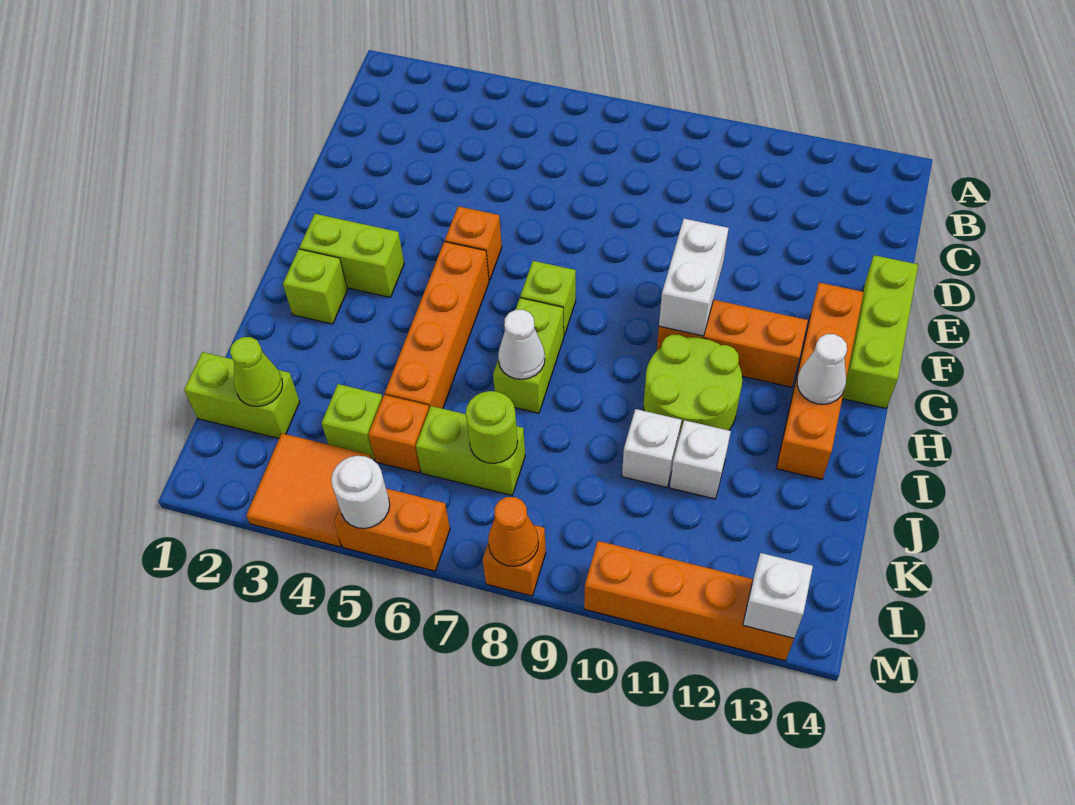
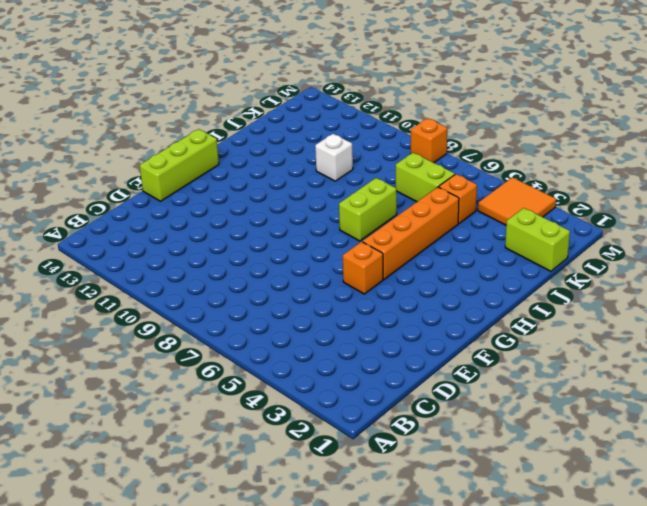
none -> orange 1x4 brick [776,283,864,479]
none -> lime 1x2 brick [299,214,404,297]
none -> lime 1x1 brick [520,261,576,335]

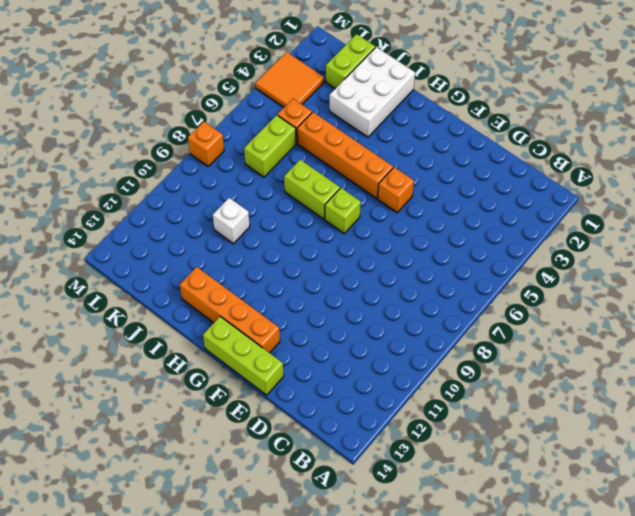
white 2x3 brick [330,47,415,137] -> none
none -> lime 1x2 brick [299,214,404,297]
none -> orange 1x3 brick [657,300,808,387]
none -> lime 1x1 brick [283,249,348,324]

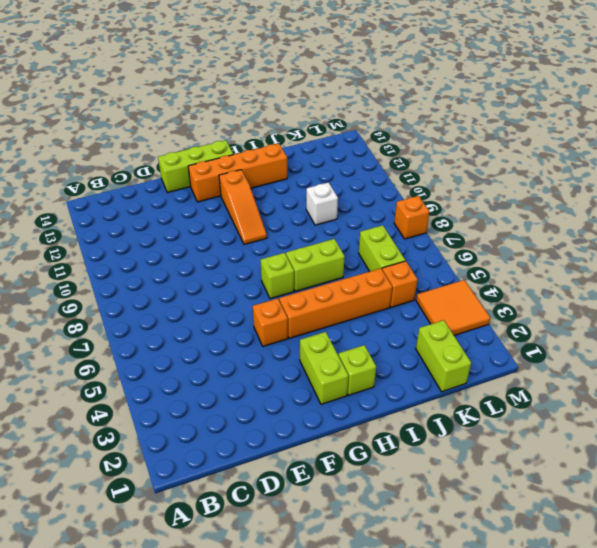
orange 1x3 slope [219,170,267,245] -> orange 1x3 brick [657,300,808,387]
none -> lime 2x2 round brick [644,335,742,437]
none -> white 1x1 brick [670,420,731,499]
none -> lime 1x1 brick [322,384,382,460]

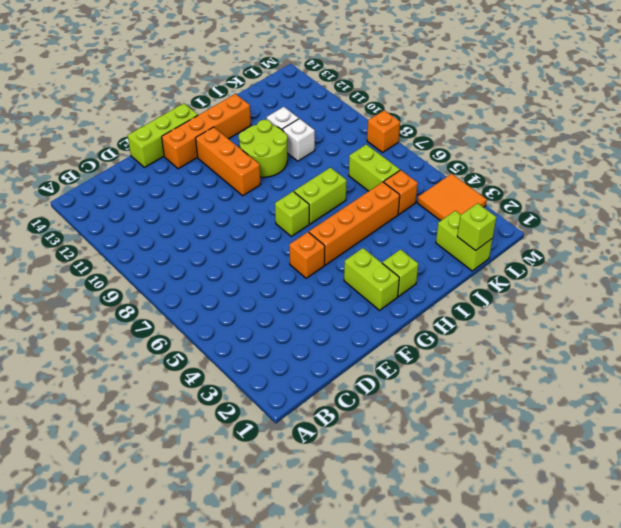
lime 1x1 brick [457,203,496,251] -> lime 1x1 brick moved to [322,384,382,460]
none -> orange 1x2 brick [334,489,450,571]
none -> orange 1x4 brick [584,541,794,661]
none -> white 1x2 brick [659,219,729,336]

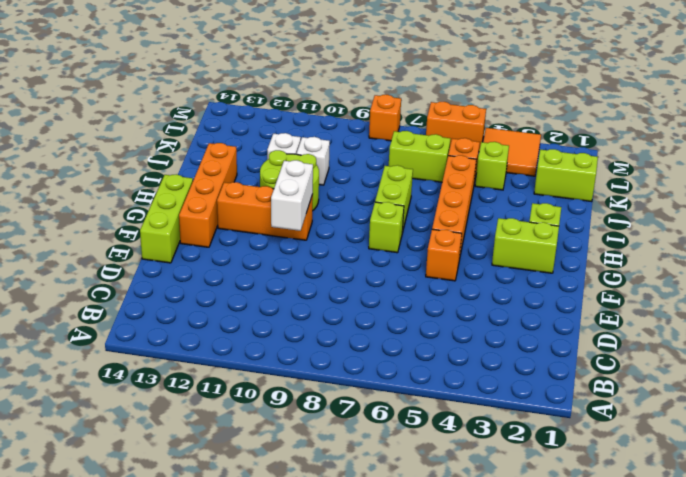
none -> orange 1x4 brick [584,541,794,661]
none -> white 1x1 cone [797,334,847,404]
none -> white 1x1 cone [498,310,545,379]

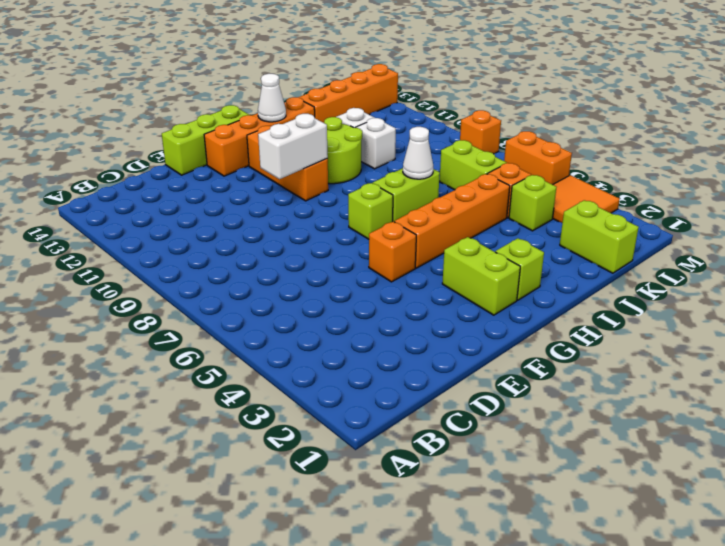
orange 1x4 brick [298,64,398,123] -> orange 1x4 brick turned to [584,541,794,661]
none -> lime 1x1 cone [230,337,283,406]
none -> lime 1x1 round brick [466,391,518,463]
none -> white 1x1 round brick [331,456,390,528]

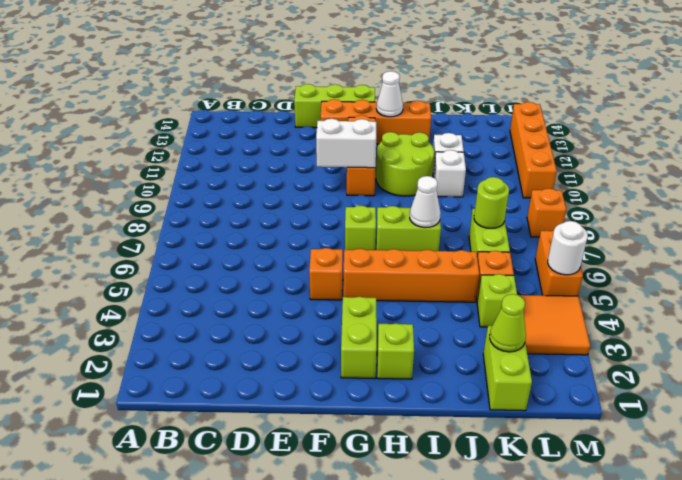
none -> orange 1x1 cone [488,497,539,566]
none -> white 1x1 brick [743,553,813,638]

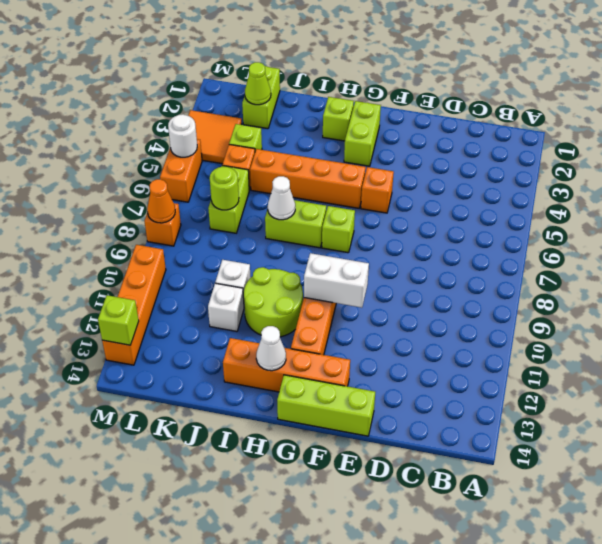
lime 1x1 brick [98,295,139,345] -> white 1x1 brick [743,553,813,638]

